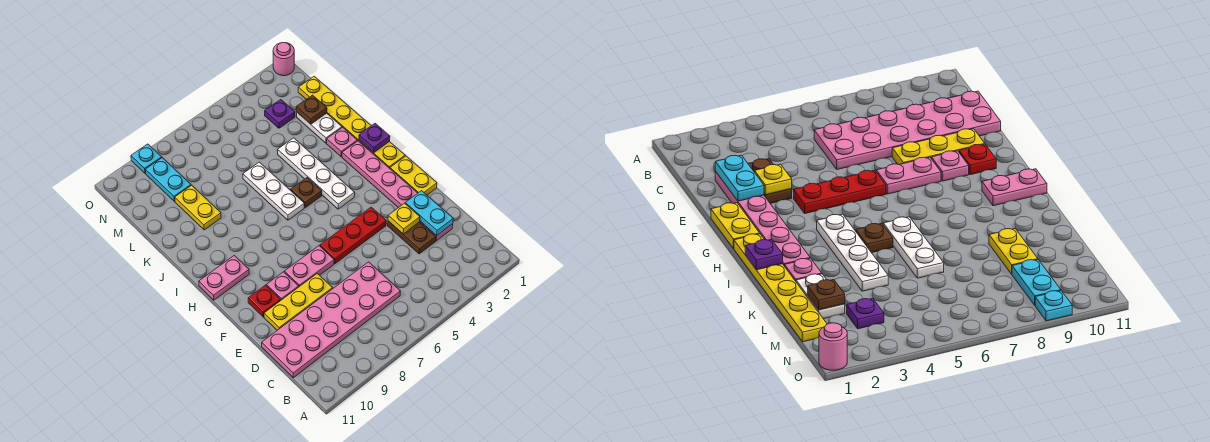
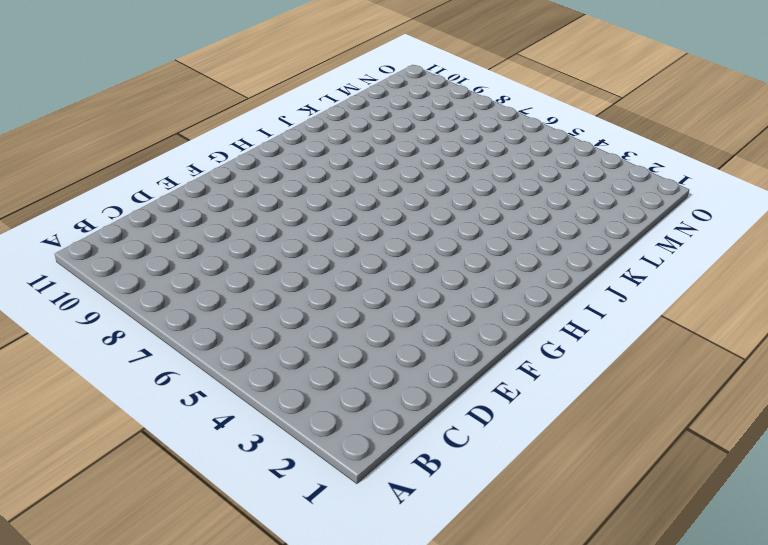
none -> pink 2x6 plate [262,262,400,378]
none -> pink 1x6 plate [342,141,453,241]
none -> brown 1x2 plate [388,221,436,254]

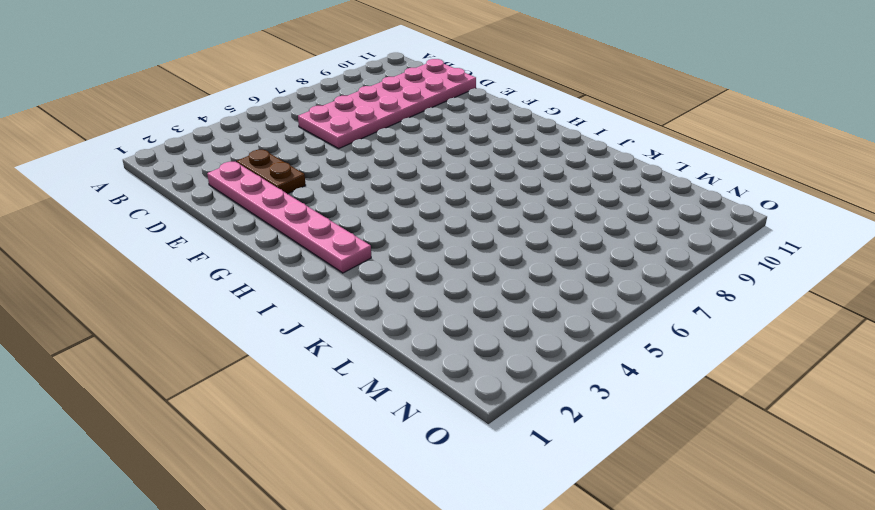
none -> yellow 1x3 plate [264,274,333,330]
none -> yellow 1x2 plate [390,156,437,195]
none -> red 1x3 plate [320,207,386,264]

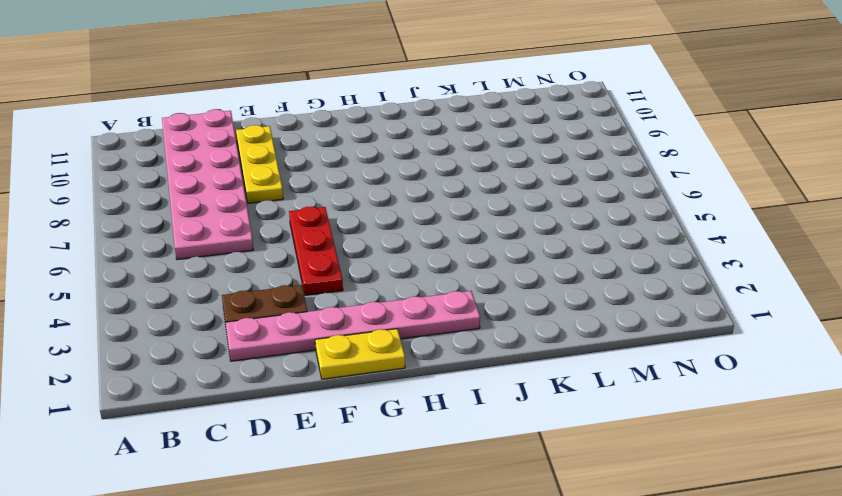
none -> pink 1x2 plate [284,246,334,287]
none -> pink 1x1 plate [266,272,299,300]
none -> red 1x1 plate [248,285,281,317]

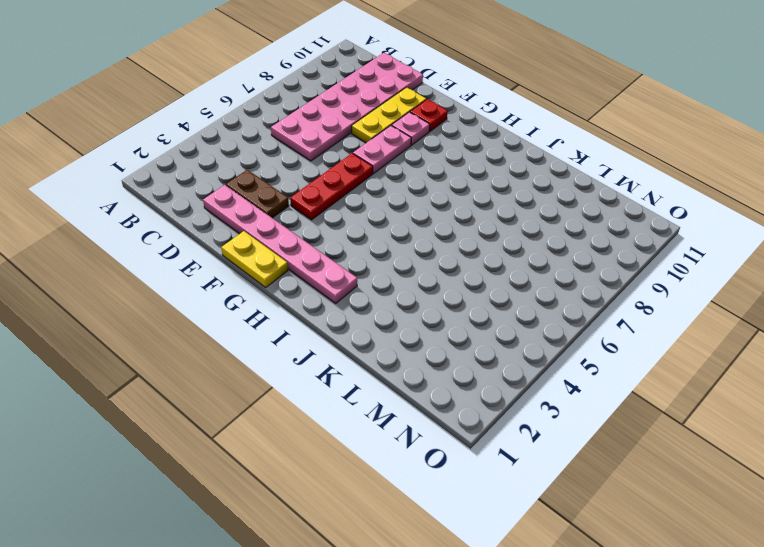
none -> yellow 1x6 plate [298,76,405,168]
none -> white 1x4 plate [277,138,355,209]
none -> pink 1x2 plate [199,255,249,300]

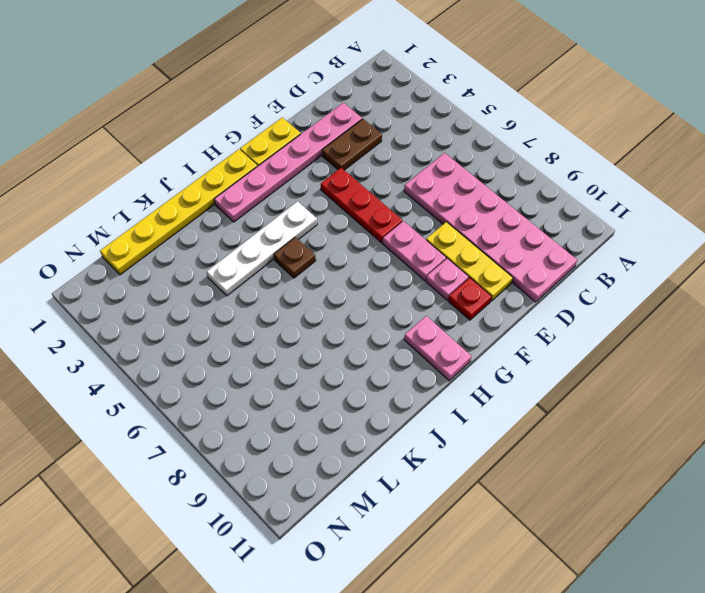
none -> white 1x3 plate [243,162,304,220]
none -> pink 1x1 plate [327,127,357,157]
none -> white 1x2 plate [297,113,342,143]

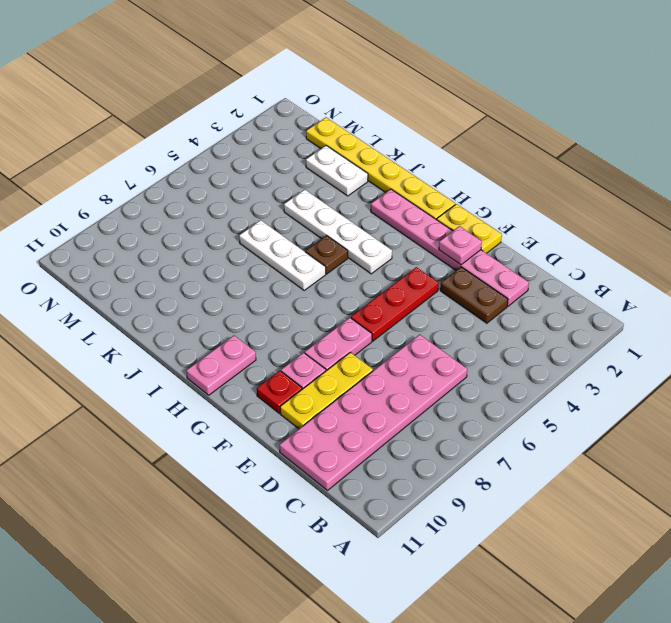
pink 1x1 plate [439,226,482,265] -> pink 1x1 plate moved to [327,127,357,157]
none -> yellow 1x2 plate [175,185,221,230]
none -> purple 1x1 plate [265,100,295,128]
none -> cyan 1x2 plate [145,158,191,201]

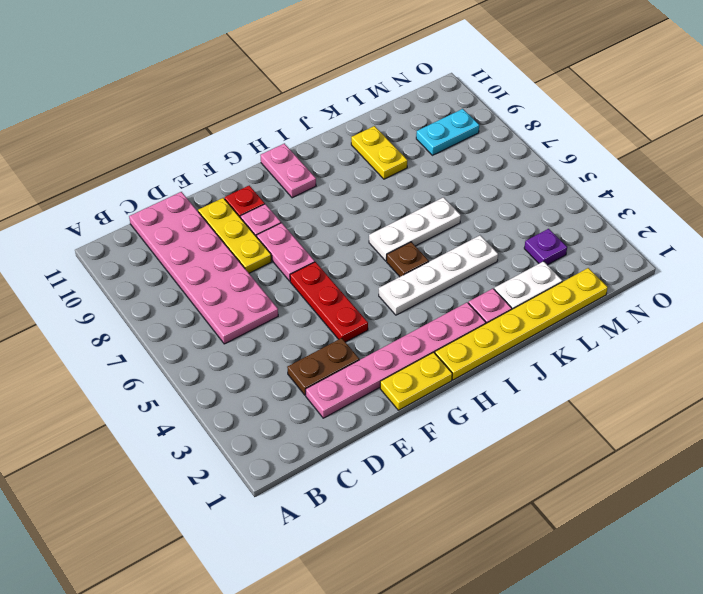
yellow 1x2 plate [351,126,408,179] -> yellow 1x2 plate turned to [175,185,221,230]
none -> pink 1x1 round brick [273,43,294,76]
none -> cyan 1x1 plate [131,144,162,174]
none -> cyan 1x2 plate [405,191,453,236]

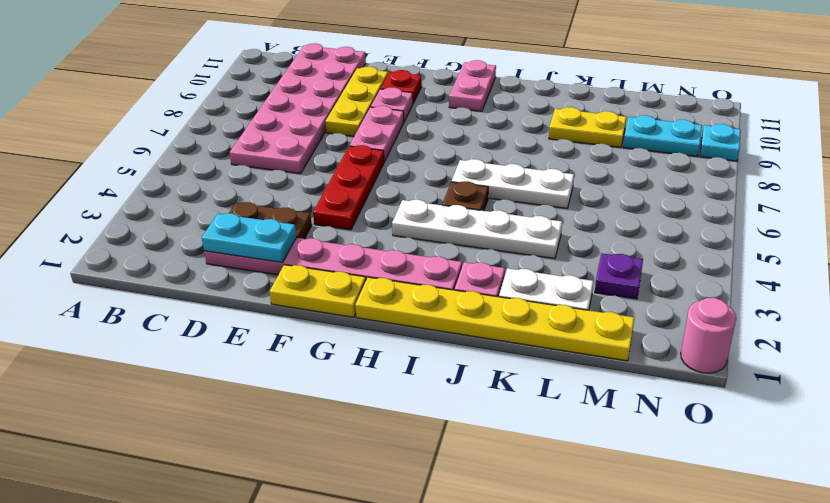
none -> yellow 1x1 plate [388,203,420,234]
none -> purple 1x1 plate [359,124,390,153]
none -> brown 1x1 plate [296,95,327,124]

